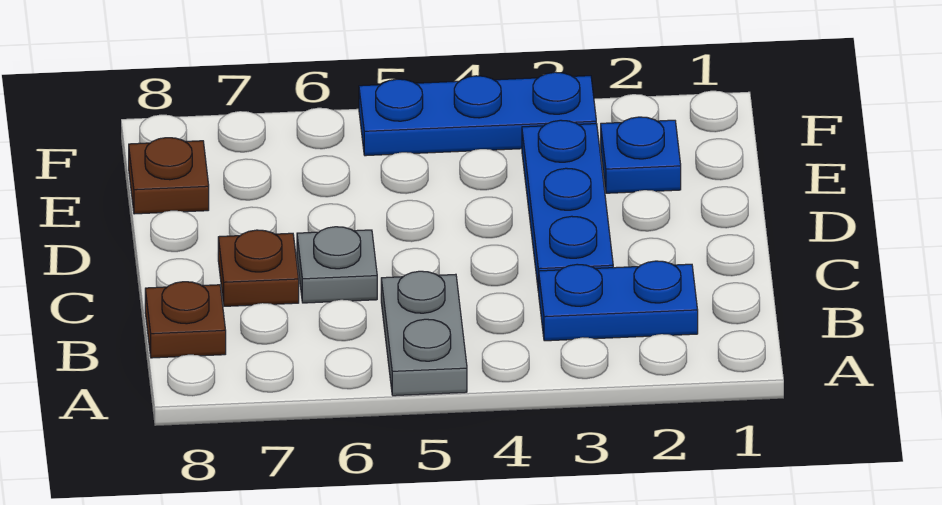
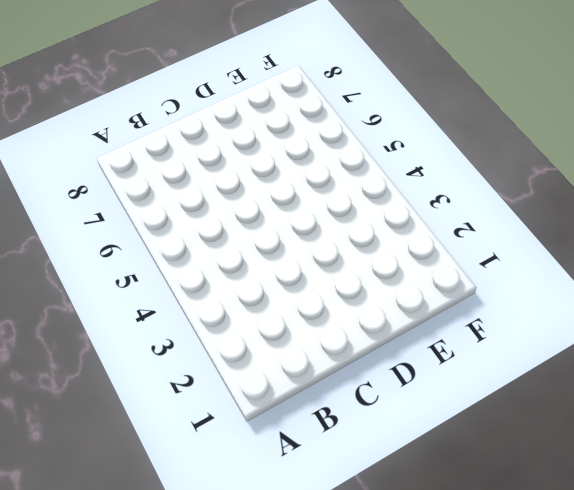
none -> grey 1x2 plate [381,271,467,396]
none -> blue 1x2 plate [539,261,698,341]

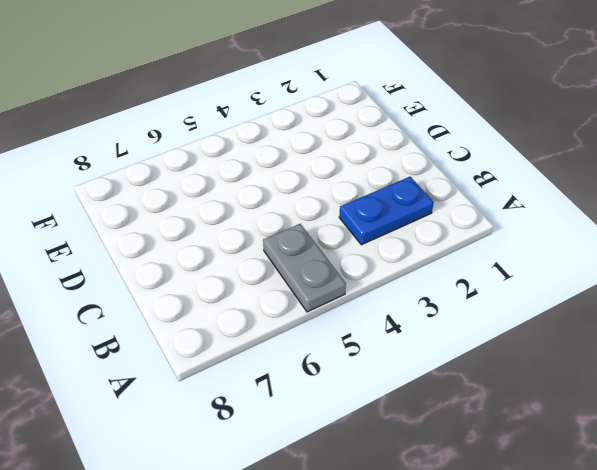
none -> brown 1x1 plate [145,282,226,358]
none -> blue 1x3 plate [522,120,613,292]

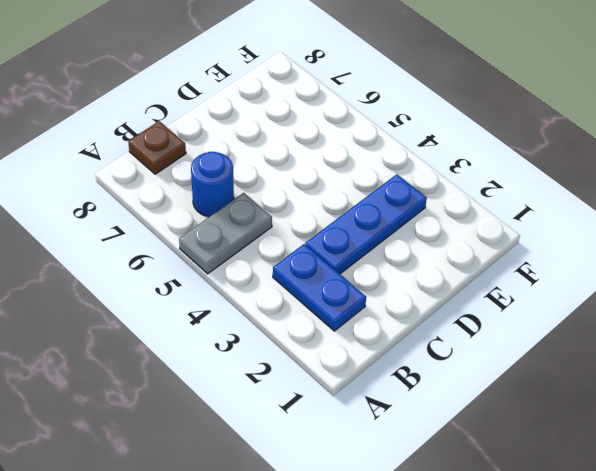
blue 1x1 round brick [191,152,234,217] -> none
none -> grey 1x1 plate [297,227,377,303]
none -> brown 1x1 plate [218,230,299,306]

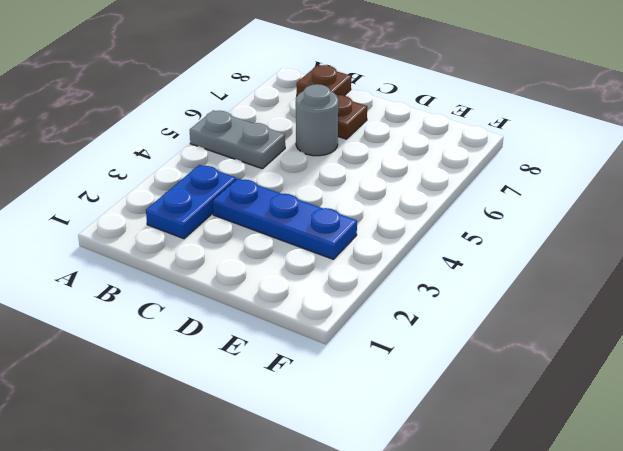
grey 1x1 round brick [296,84,338,156] -> grey 1x1 plate [297,227,377,303]
none -> blue 1x1 plate [601,117,681,193]
none -> brown 1x1 plate [129,138,209,214]

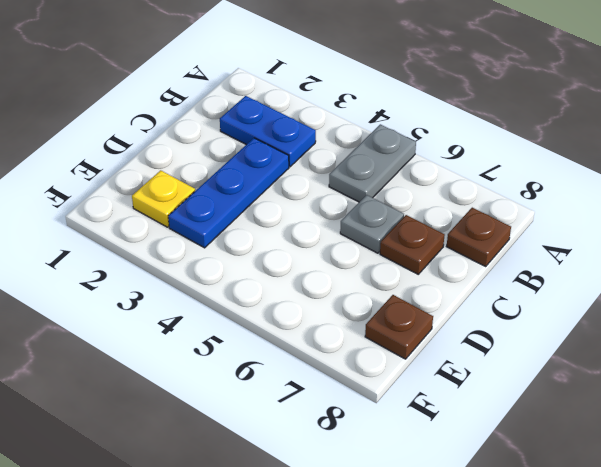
yellow 1x1 plate [132,170,195,227] -> blue 1x1 plate [601,117,681,193]
none -> blue 1x3 plate [359,72,596,156]

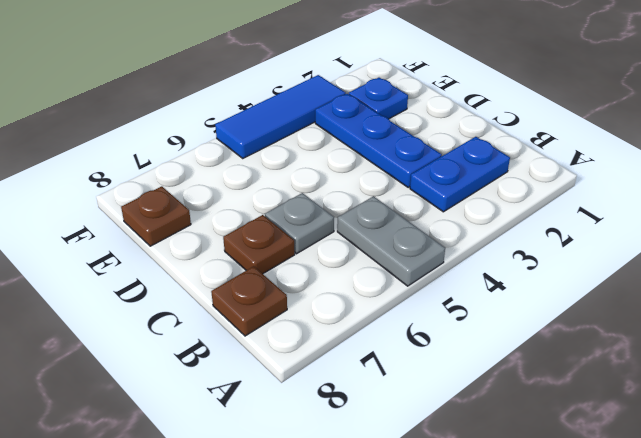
blue 1x3 tile [215,75,346,159] -> blue 1x3 plate [359,72,596,156]

